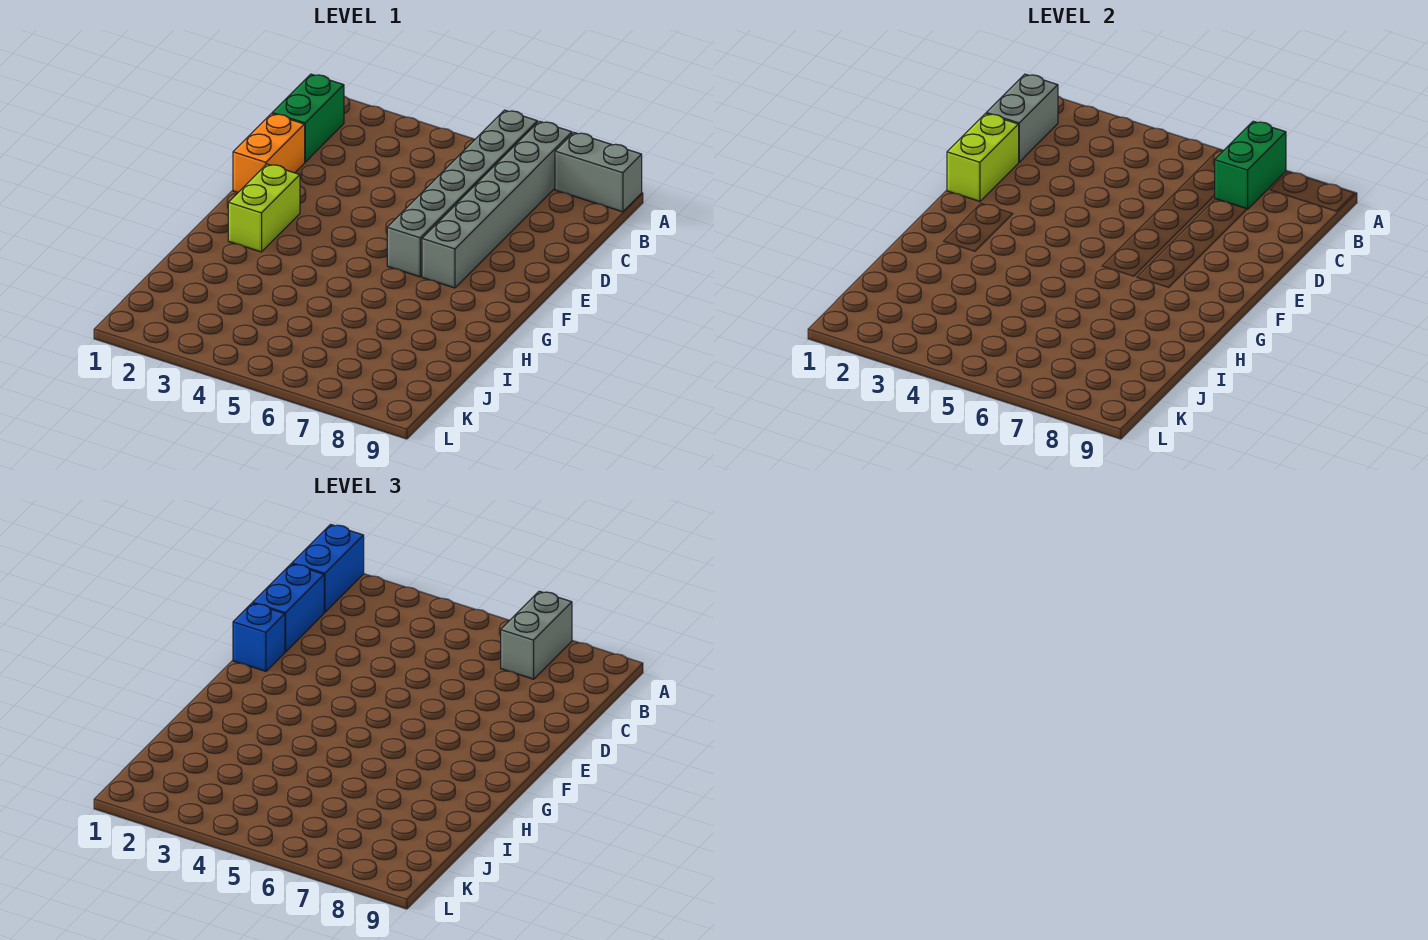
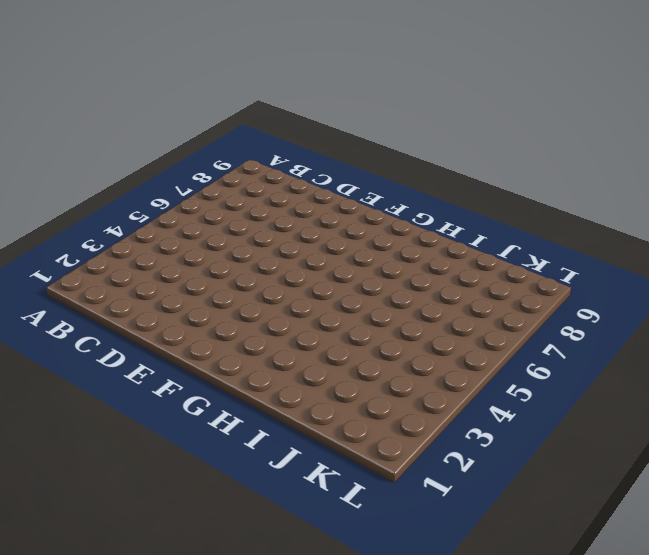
none -> grey 1x6 brick [387,110,537,277]
none -> grey 1x6 brick [422,121,572,288]
none -> grey 1x2 brick [555,133,642,212]

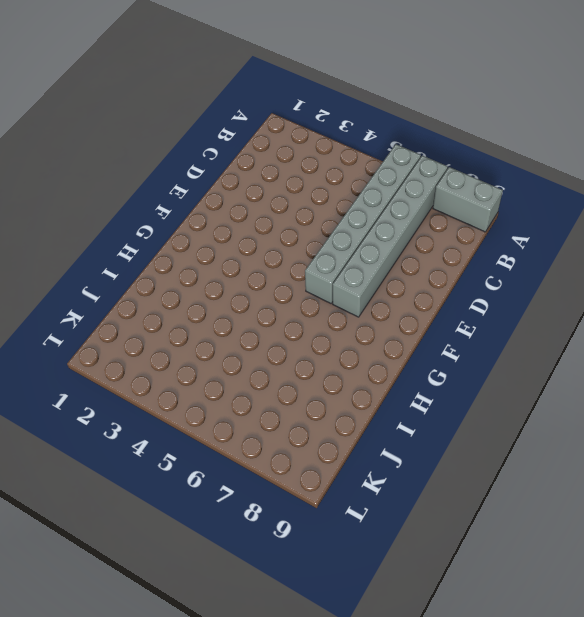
none -> green 1x2 brick [272,74,344,162]
none -> orange 1x2 brick [233,114,305,192]
none -> lime 1x2 brick [228,164,300,252]

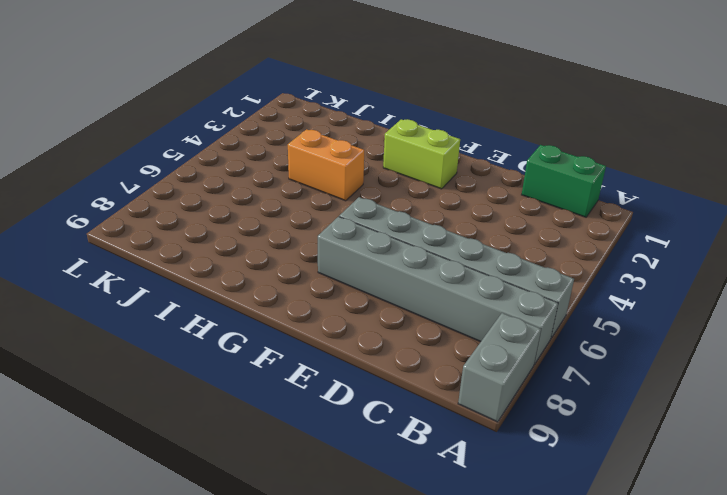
orange 1x2 brick [288,129,364,201] -> orange 1x2 brick moved to [233,114,305,192]
none -> green 1x2 brick [1215,121,1286,209]
none -> grey 1x2 brick [986,74,1058,162]
none -> lime 1x2 brick [947,114,1019,201]

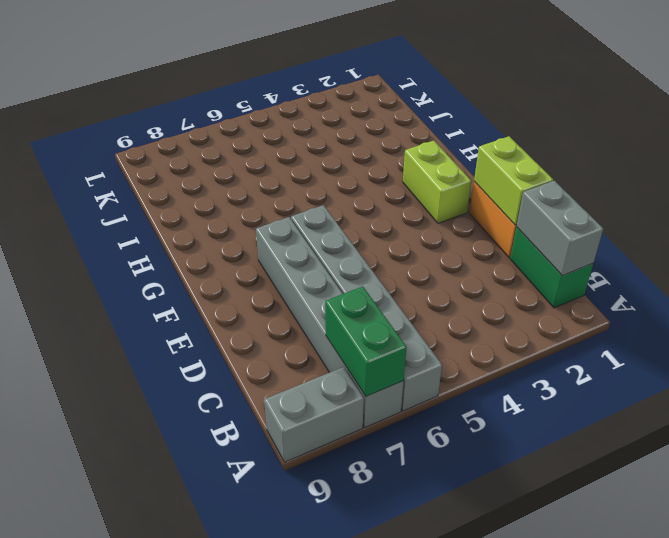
none -> blue 1x2 brick [292,524,364,612]
none -> grey 1x2 brick [501,591,572,679]
none -> blue 1x2 brick [253,564,324,652]

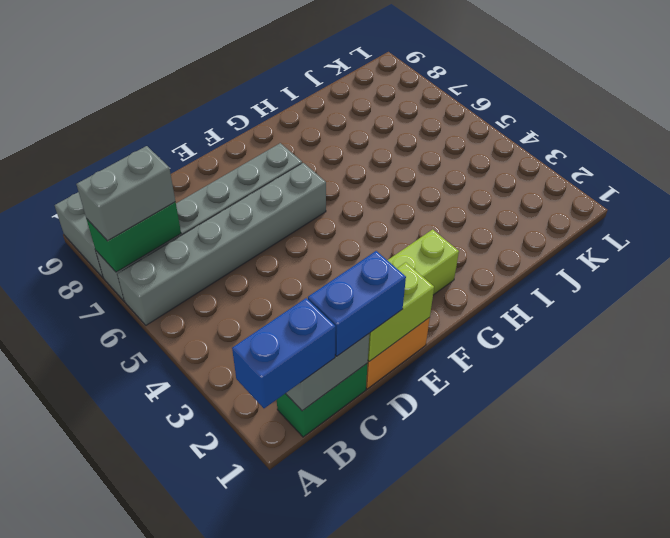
none -> blue 1x1 brick [233,603,285,671]

